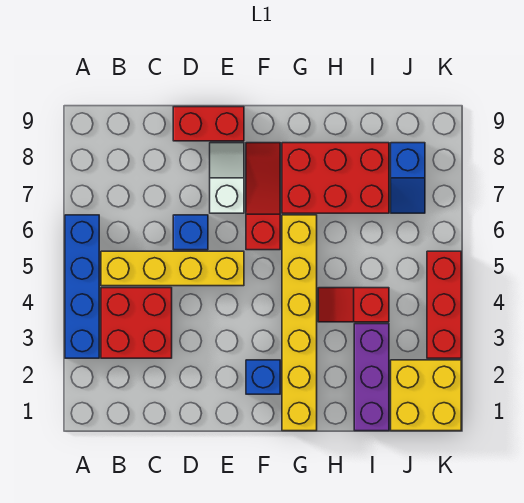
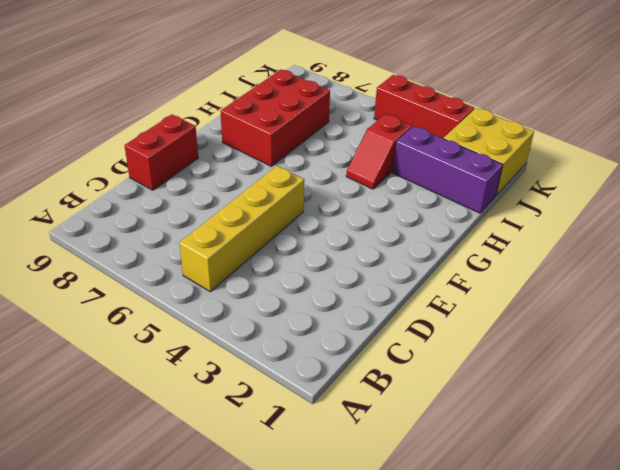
none -> blue 1x4 brick [65,215,99,358]
none -> red 2x2 brick [101,288,172,358]
none -> blue 1x1 brick [173,215,208,250]

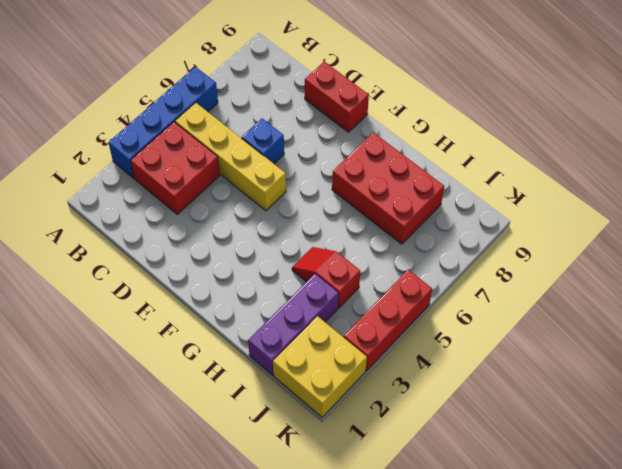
none -> white 1x2 slope [210,143,244,213]
none -> blue 1x1 brick [246,360,280,394]
none -> red 1x3 slope [246,143,280,250]

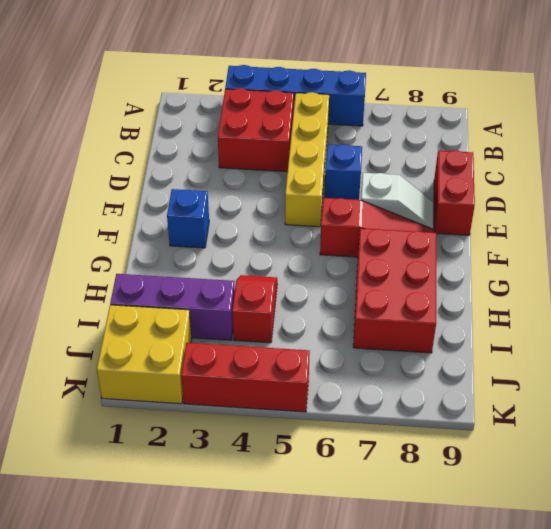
none -> yellow 1x6 brick [282,215,317,431]
none -> blue 1x2 slope [391,143,425,213]

